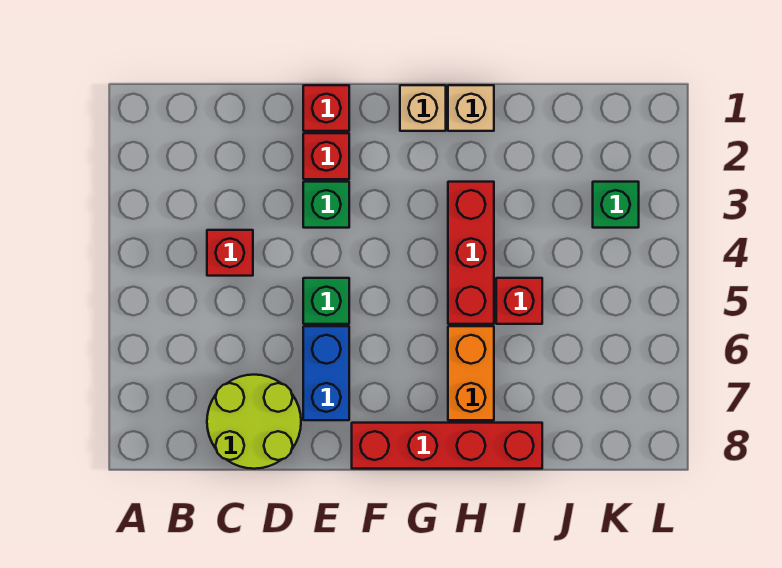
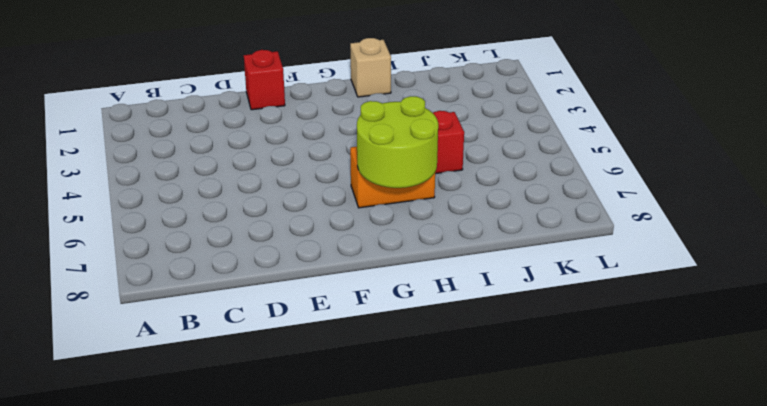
orange 1x2 brick [350,147,435,208] -> orange 1x2 brick turned to [448,326,494,420]
lime 2x2 round brick [357,96,438,188] -> lime 2x2 round brick moved to [207,375,301,469]
none -> red 1x1 brick [207,230,253,276]
none -> red 1x1 brick [303,133,349,179]
none -> green 1x1 brick [303,182,349,228]

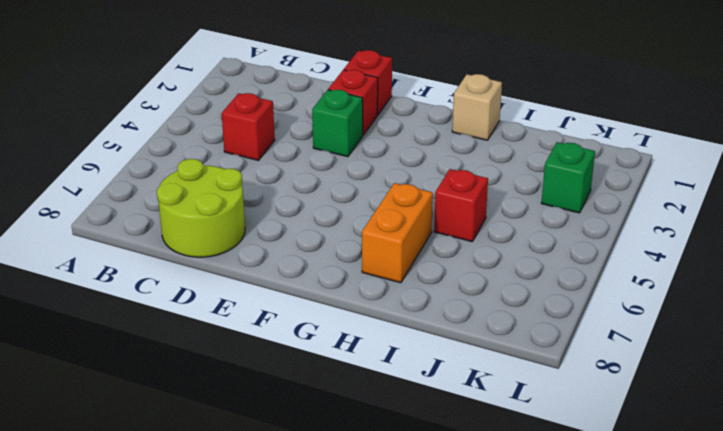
none -> green 1x1 brick [303,278,349,324]
none -> blue 1x2 brick [303,326,349,420]
none -> red 1x4 brick [352,423,542,469]

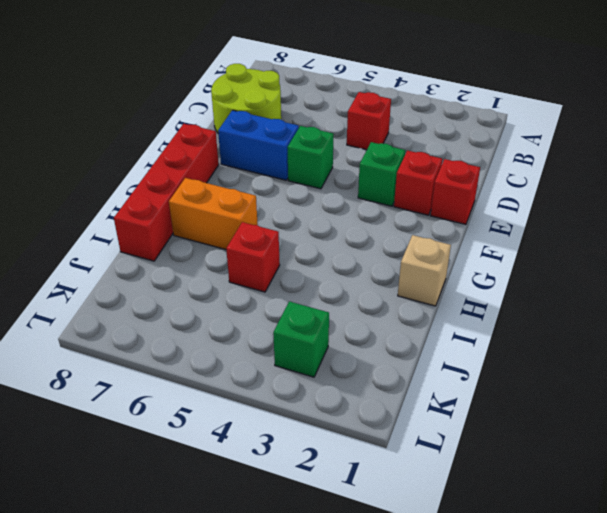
none -> tan 1x1 brick [400,85,446,131]
none -> red 1x3 brick [448,182,494,324]

